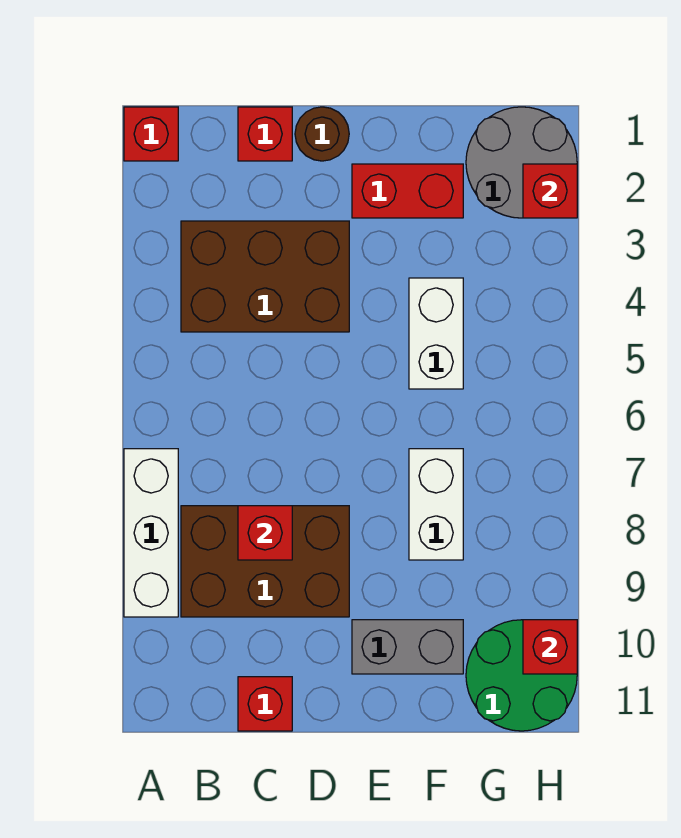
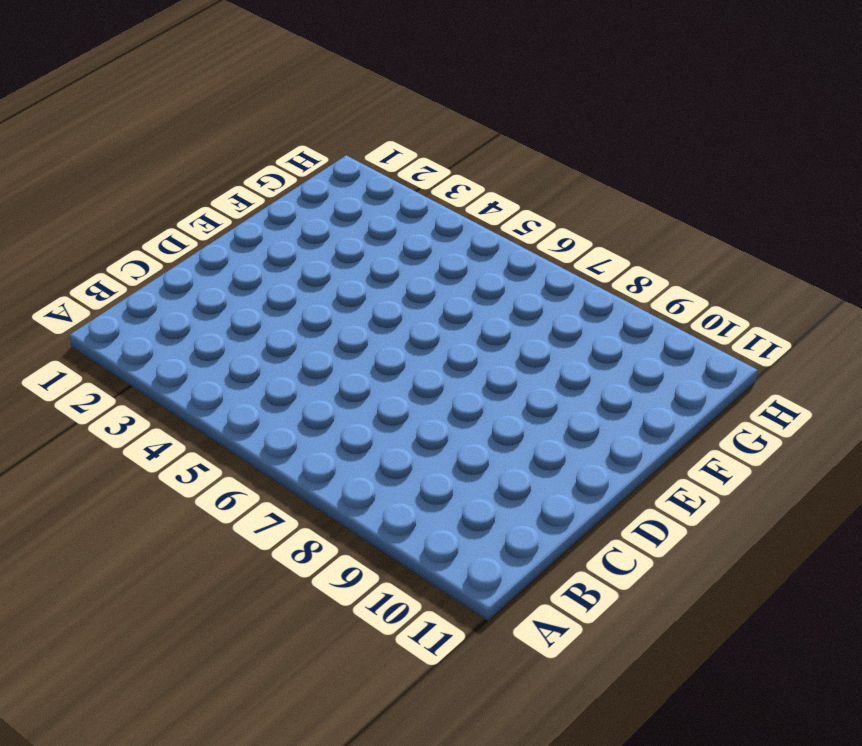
none -> red 1x1 brick [124,107,178,161]
none -> white 1x3 brick [124,449,178,617]
none -> brown 2x3 brick [181,221,349,332]

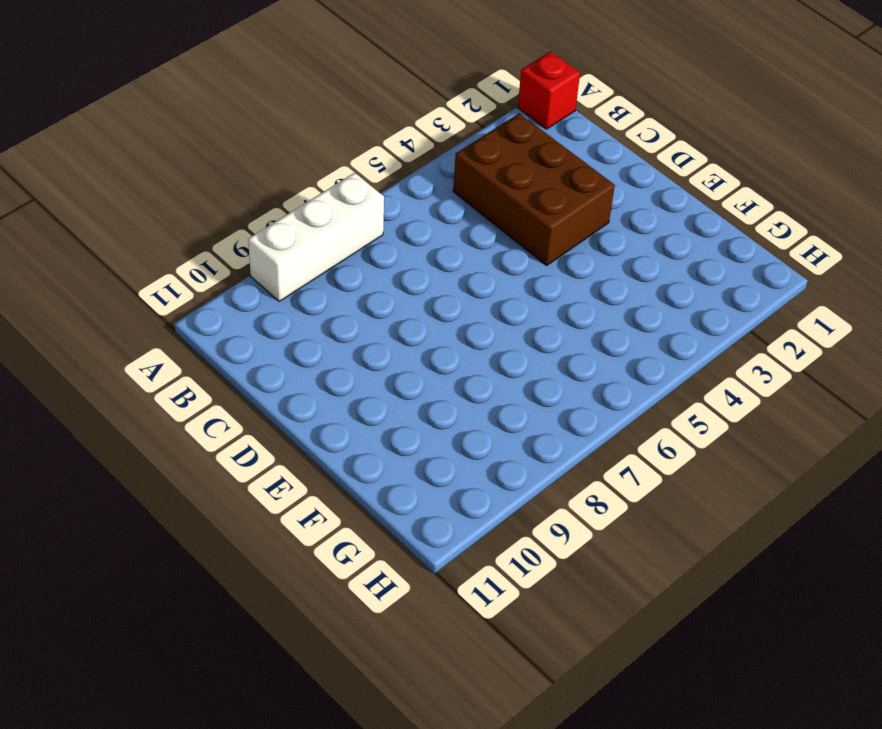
none -> brown 2x3 brick [181,506,349,617]
none -> red 1x1 brick [238,107,292,161]
none -> red 1x1 brick [238,677,292,731]

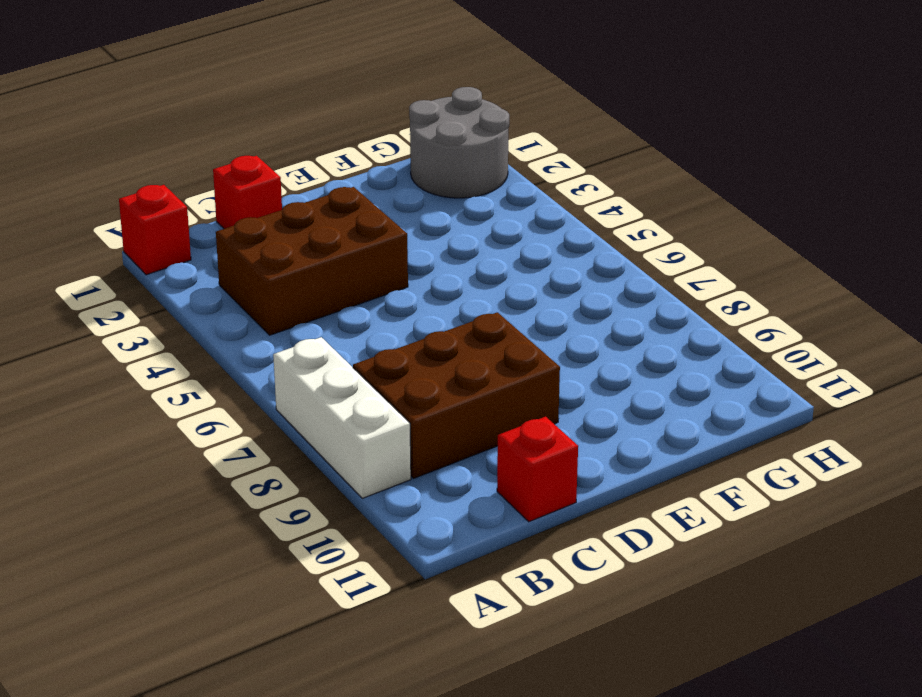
none -> brown 1x1 round brick [295,107,349,161]
none -> red 1x2 brick [352,164,463,218]
none -> grey 1x2 brick [352,620,463,674]

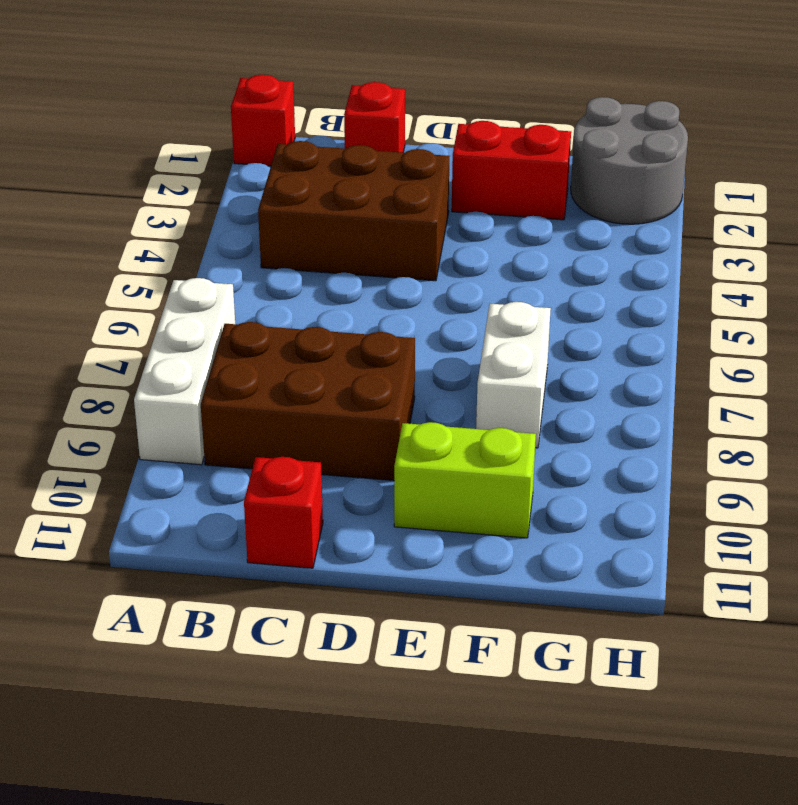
lime 1x2 brick [394,422,536,538] -> grey 1x2 brick [352,620,463,674]
none -> brown 1x1 round brick [295,107,349,161]
none -> white 1x2 brick [409,278,463,389]
none -> green 2x2 round brick [466,620,577,731]

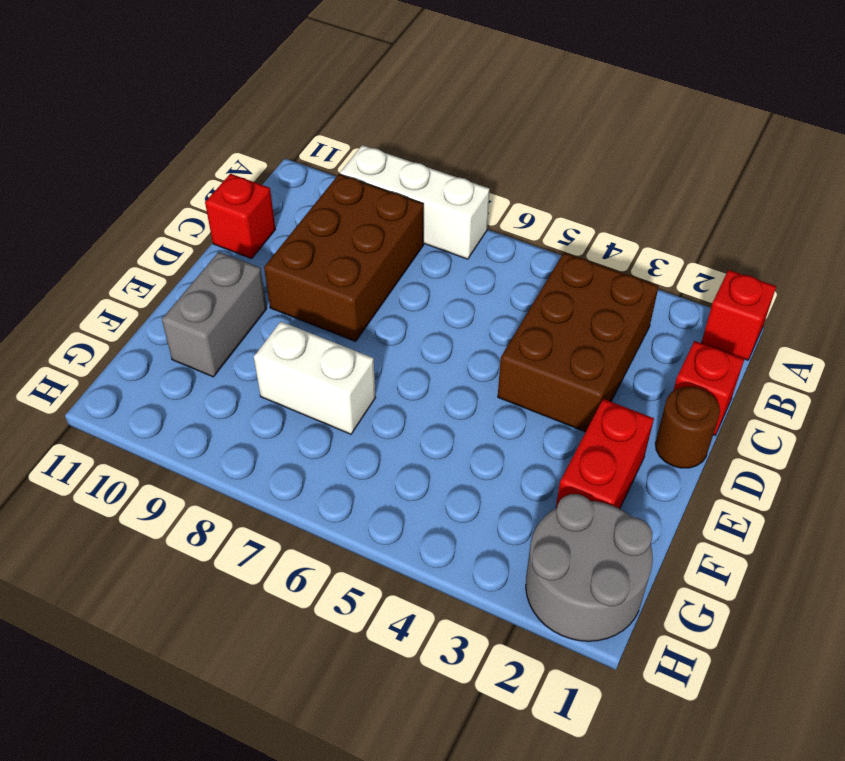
none -> white 1x2 brick [409,278,463,389]
none -> green 2x2 round brick [466,620,577,731]
none -> red 1x1 brick [238,506,292,560]

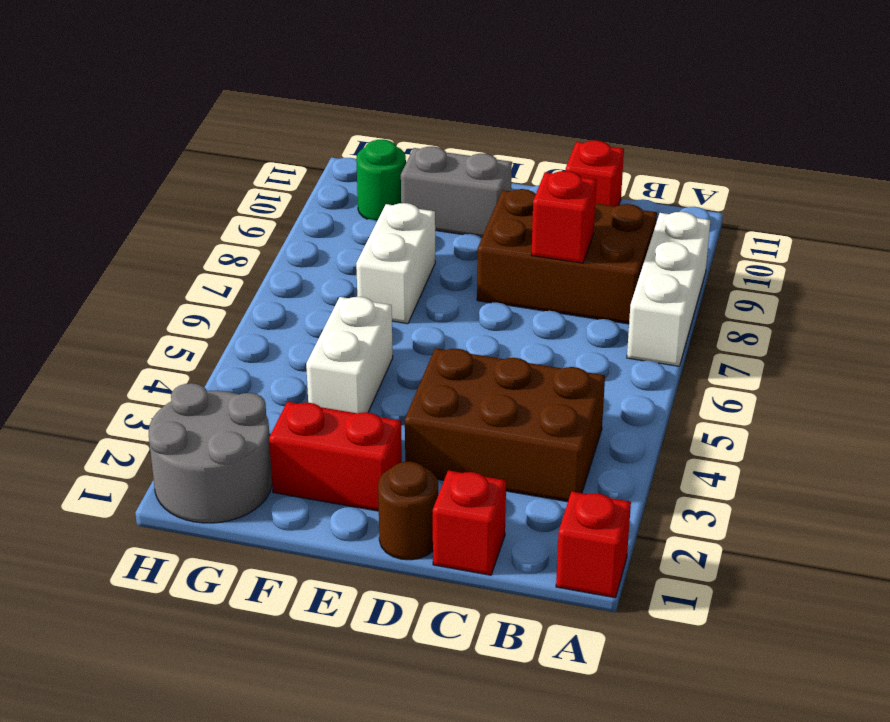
green 1x1 round brick [356,140,406,221] -> green 2x2 round brick [466,620,577,731]
none -> red 1x1 brick [523,164,577,218]
none -> red 1x1 brick [523,620,577,674]

